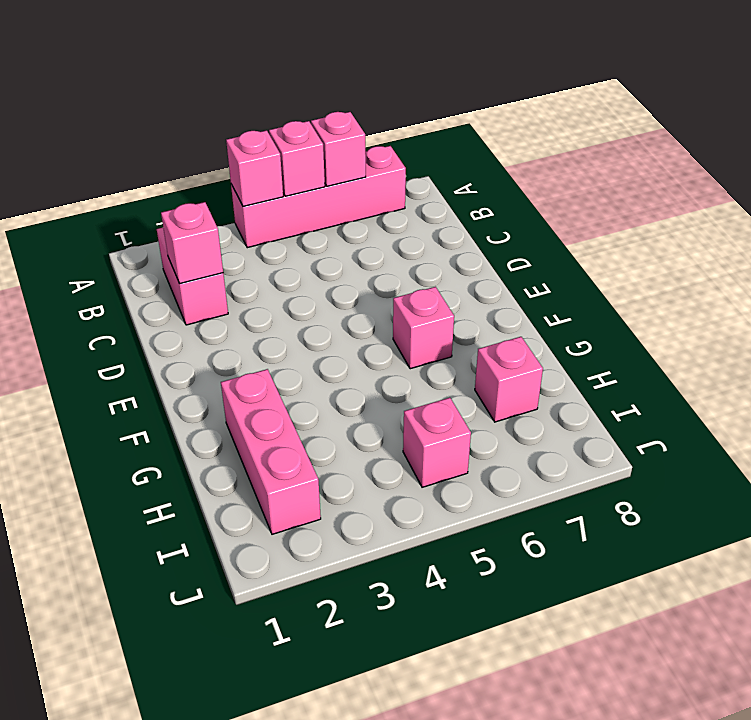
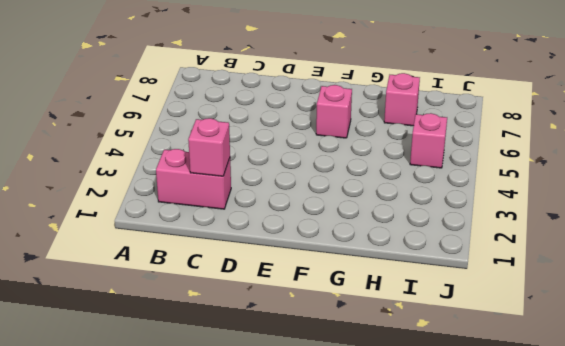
none -> pink 1x4 brick [231,146,406,248]
none -> pink 1x3 brick [221,369,321,534]

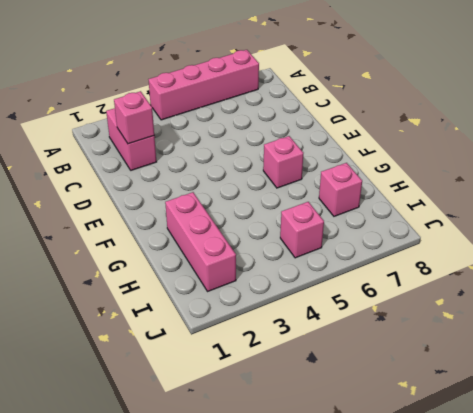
none -> pink 1x1 brick [226,130,283,206]
none -> pink 1x1 brick [269,121,325,196]

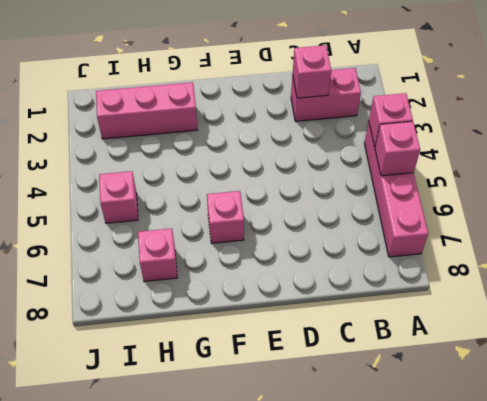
none -> pink 1x1 brick [311,112,366,186]

